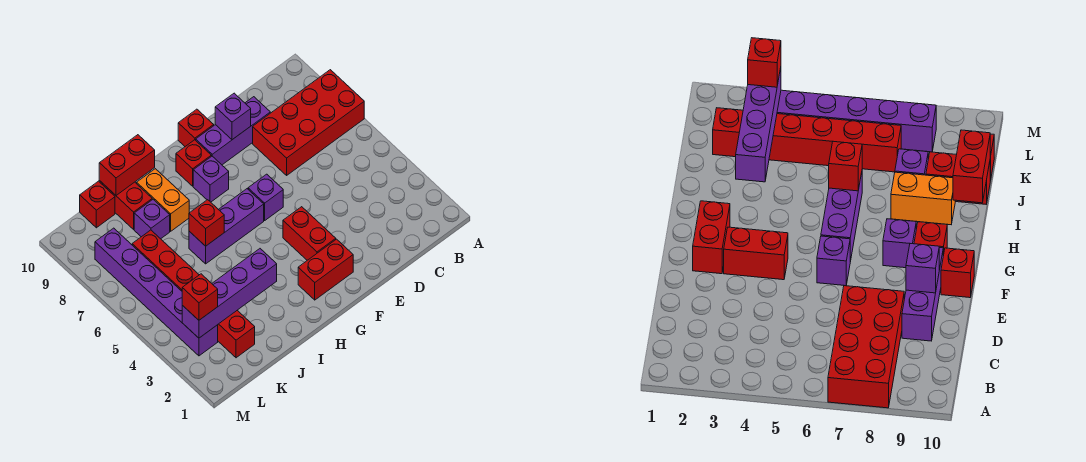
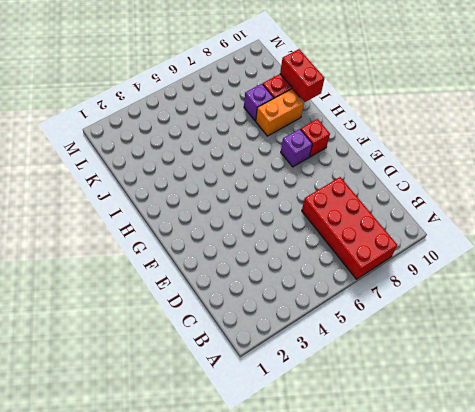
none -> purple 1x3 brick [196,97,270,165]
none -> red 1x2 brick [298,239,353,300]
none -> red 1x2 brick [283,207,336,260]

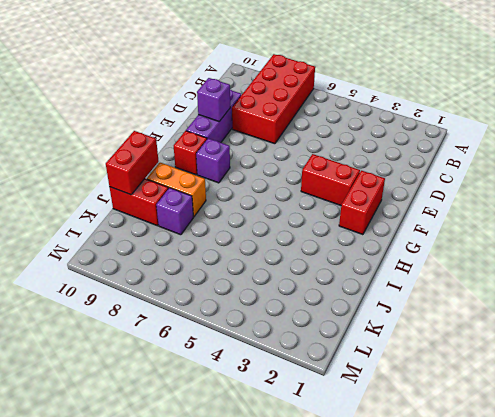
none -> purple 1x1 brick [248,174,283,220]
none -> red 1x1 brick [178,109,214,146]
none -> purple 1x3 brick [189,189,264,264]

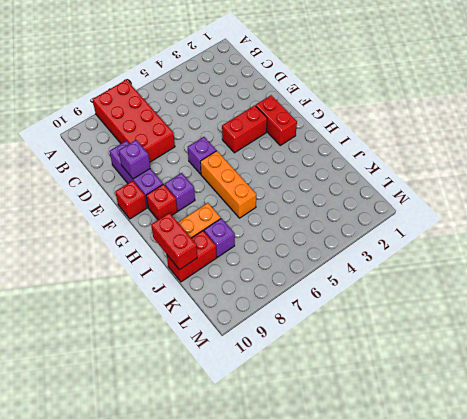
orange 1x3 brick [200,151,256,218] -> purple 1x3 brick [189,189,264,264]
none -> red 1x6 brick [132,230,255,358]
none -> red 1x1 brick [80,181,115,228]
none -> purple 1x6 brick [95,228,218,356]

